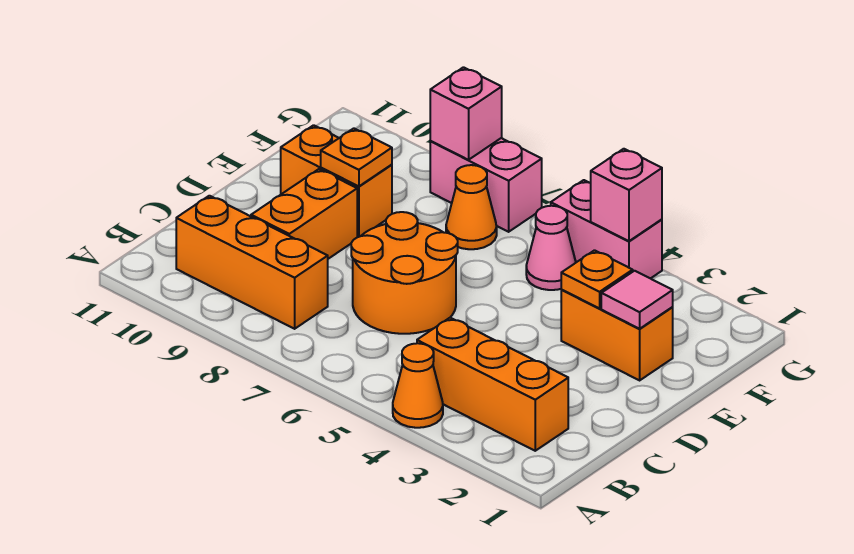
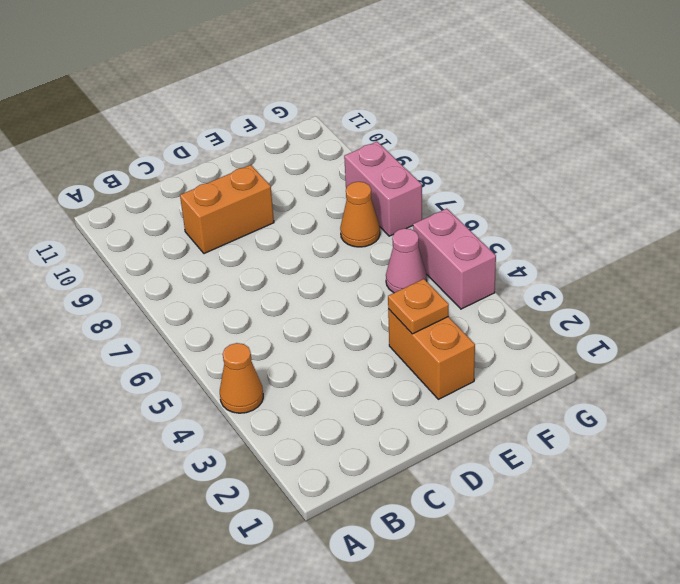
none -> orange 1x3 brick [417,318,568,451]
none -> orange 1x3 brick [176,196,328,329]
none -> orange 2x2 round brick [351,212,458,334]

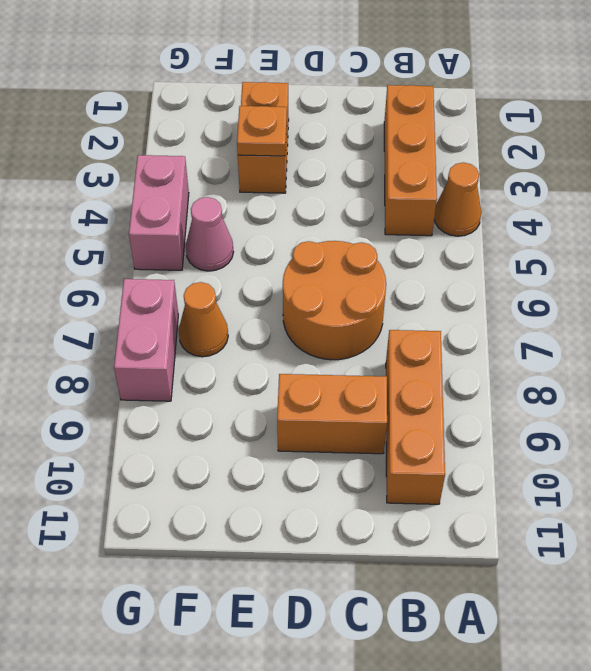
none -> orange 1x2 brick [281,125,392,237]
none -> pink 1x1 tile [601,271,673,329]
none -> orange 1x1 plate [321,128,392,186]

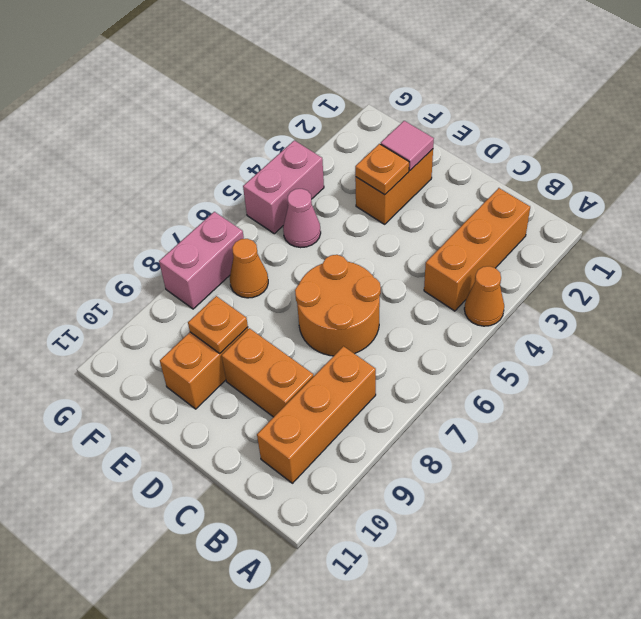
none -> pink 1x1 brick [591,149,662,241]
none -> pink 1x1 brick [430,67,502,160]

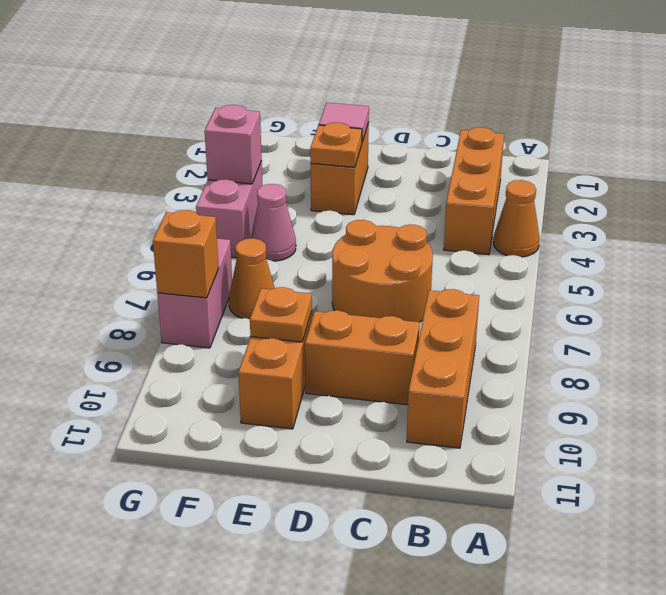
orange 1x1 brick [153,210,219,298] -> pink 1x1 brick [430,67,502,160]

